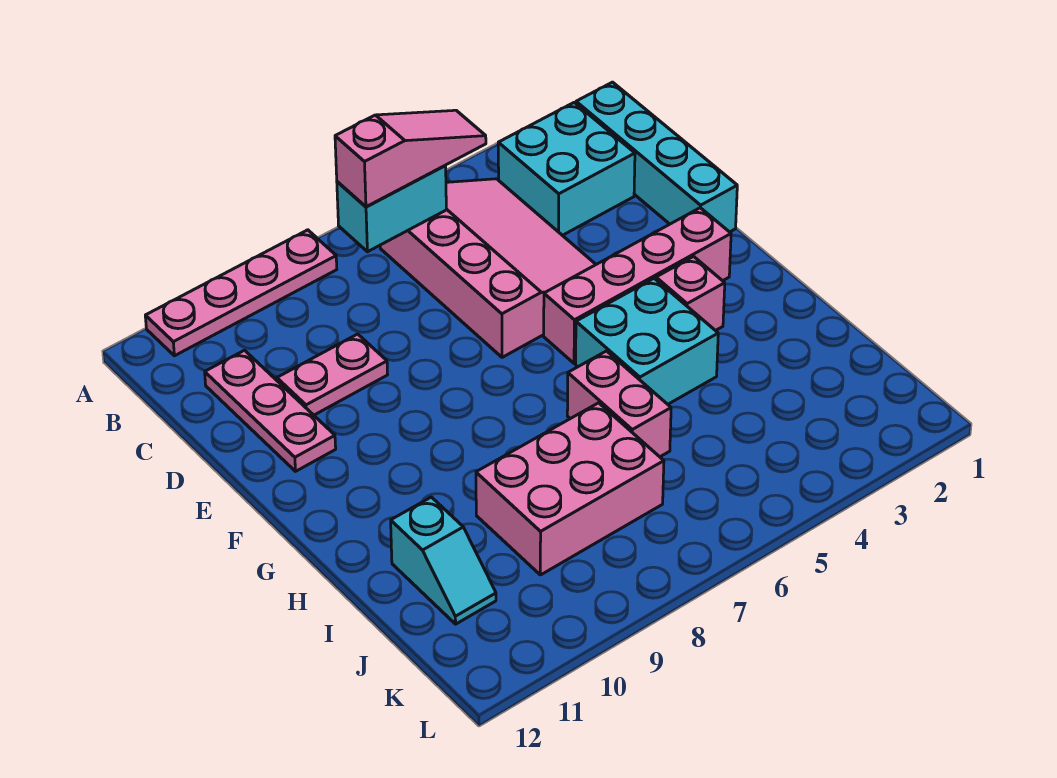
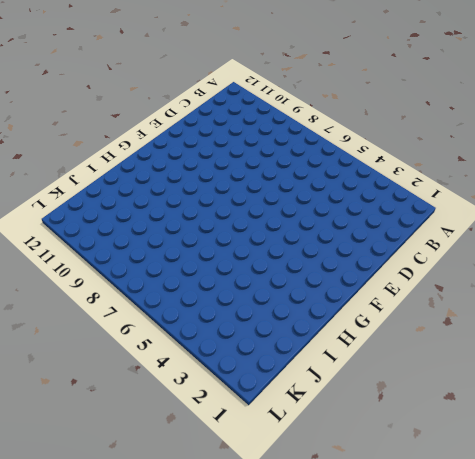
none -> pink 1x4 plate [145,230,337,356]
none -> cyan 1x4 brick [576,82,737,232]
none -> cyan 2x2 brick [498,103,635,235]

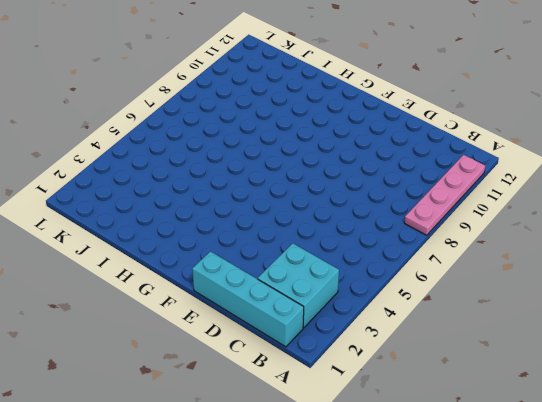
none -> pink 3x4 slope [380,179,596,357]
none -> pink 1x3 plate [205,350,336,471]
none -> pink 1x2 plate [277,334,388,415]

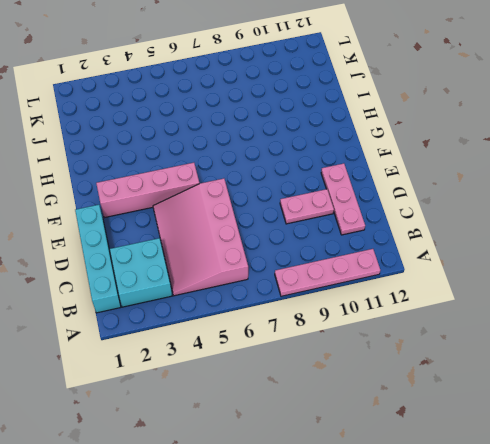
none -> pink 1x1 brick [656,257,725,331]
none -> cyan 2x2 brick [576,278,718,404]
none -> pink 1x2 brick [567,351,671,457]

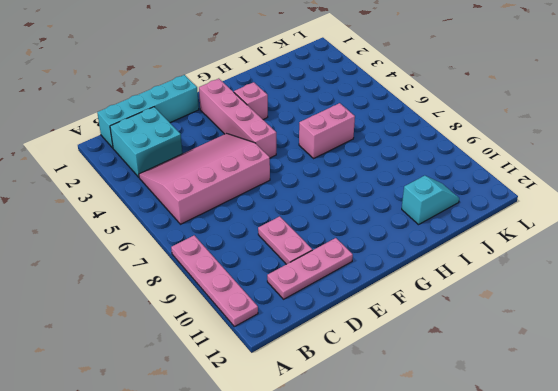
none -> cyan 2x2 brick [576,278,718,404]
none -> pink 2x3 brick [476,403,664,575]
none -> cyan 1x2 brick [337,166,446,252]

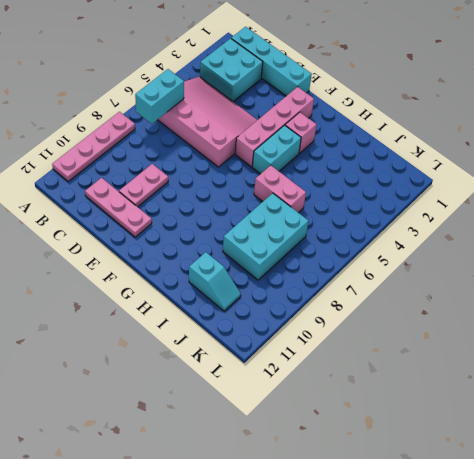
cyan 1x2 brick [252,125,301,174] -> cyan 2x2 brick [576,278,718,404]
cyan 2x3 brick [223,193,308,280] -> pink 2x3 brick [476,403,664,575]
none -> pink 1x3 slope [335,110,486,207]

